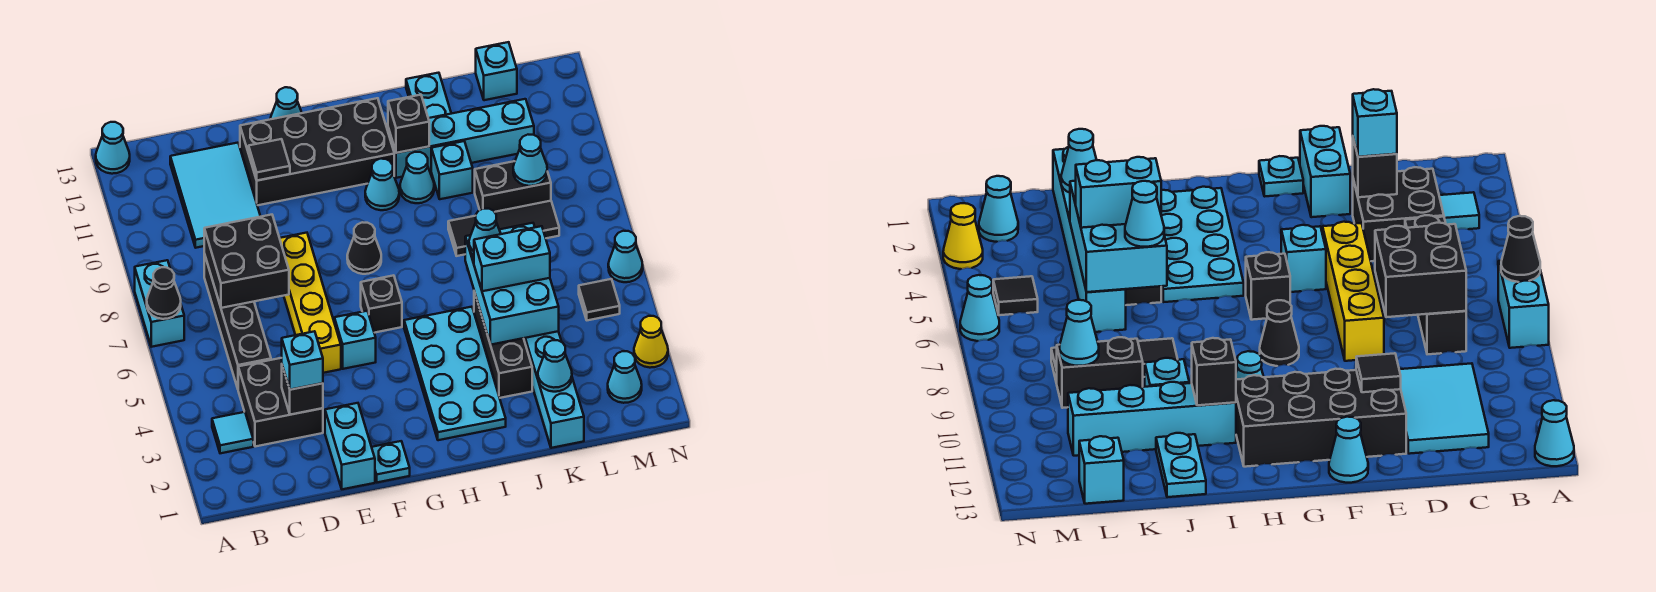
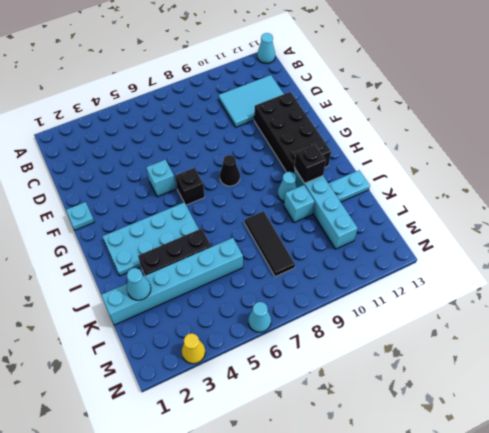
none -> cyan 1x2 brick [135,260,184,347]
none -> cyan 1x1 tile [212,412,253,453]
none -> black 2x2 brick [238,358,323,447]
none -> black 1x4 brick [204,254,271,388]

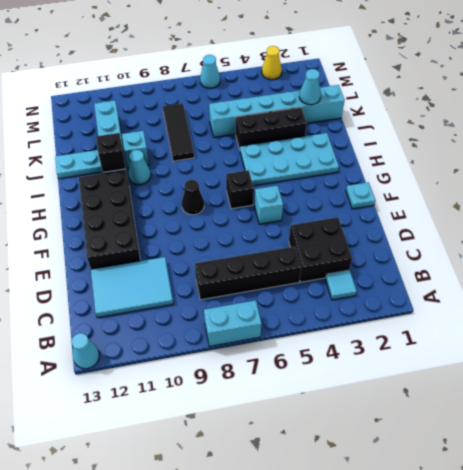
none -> cyan 1x2 brick [325,403,375,489]
none -> yellow 1x4 brick [280,233,341,373]
none -> cyan 1x1 cone [270,87,302,119]
none -> cyan 1x1 cone [365,159,399,210]

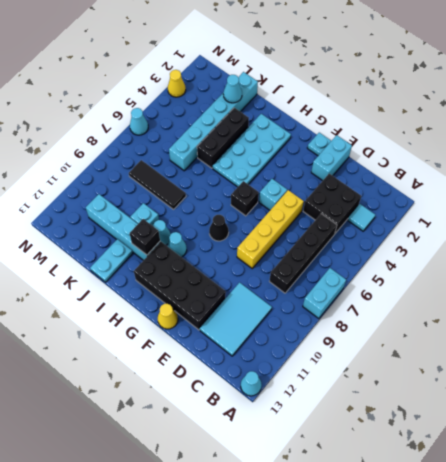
yellow 1x1 cone [158,304,178,329] -> cyan 1x1 cone [270,87,302,119]
none -> black 1x2 brick [475,161,551,212]
none -> cyan 1x1 brick [476,42,517,100]
none -> cyan 1x1 cone [608,351,642,403]
none -> black 1x1 tile [579,279,620,320]

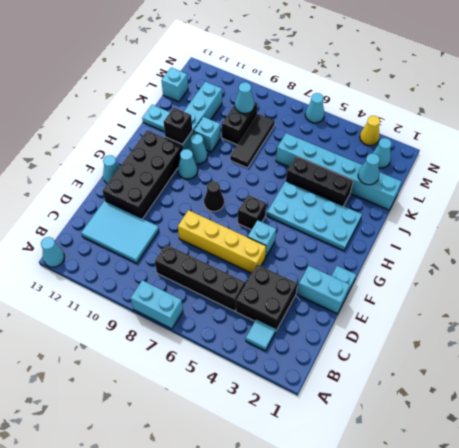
none -> black 1x1 tile [579,279,620,320]
none -> black 1x1 cone [147,267,181,319]
none -> black 2x2 brick [204,215,289,308]
none -> black 1x1 brick [282,366,323,415]

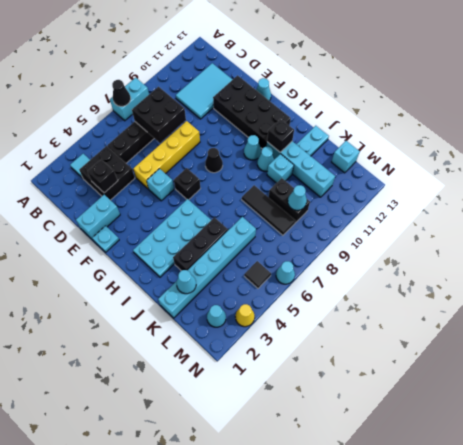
none -> cyan 1x1 cone [96,122,130,174]
none -> black 1x1 tile [249,139,290,181]
none -> cyan 2x3 brick [465,223,559,345]
none -> cyan 1x1 brick [282,331,323,390]

